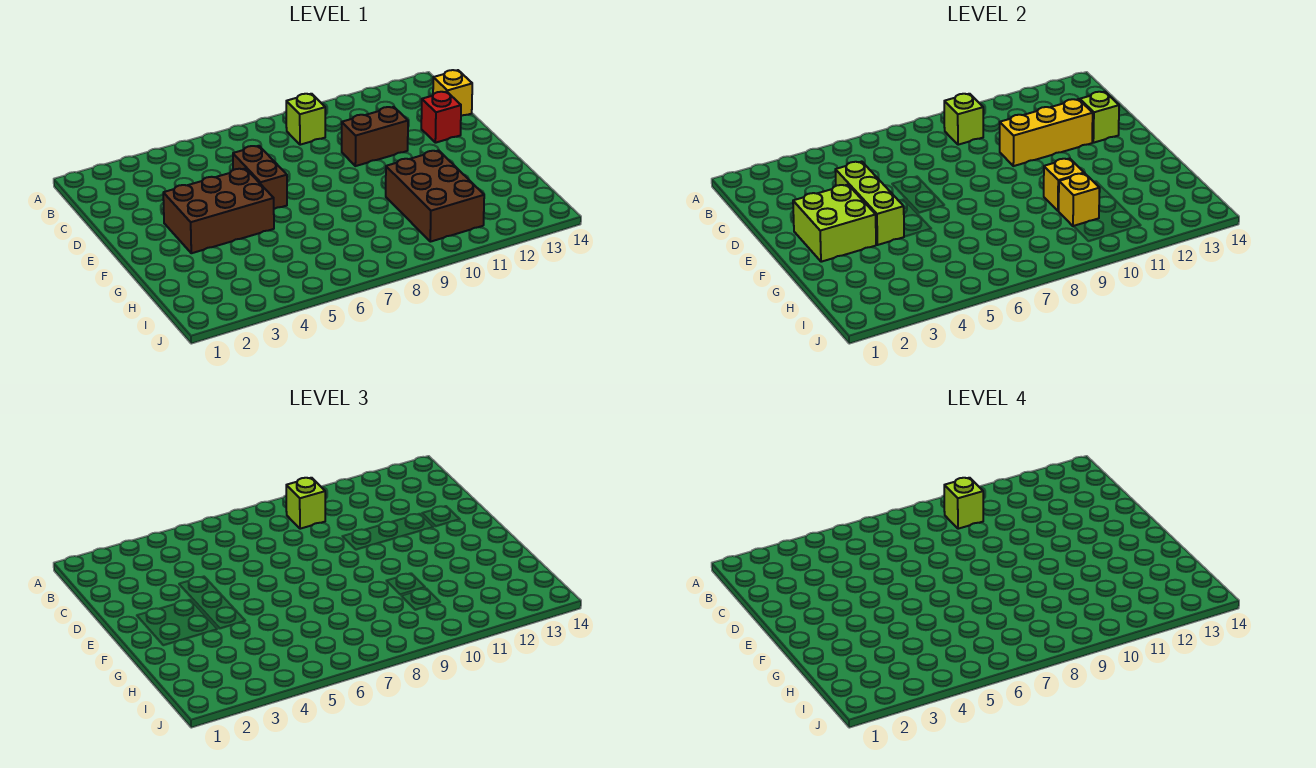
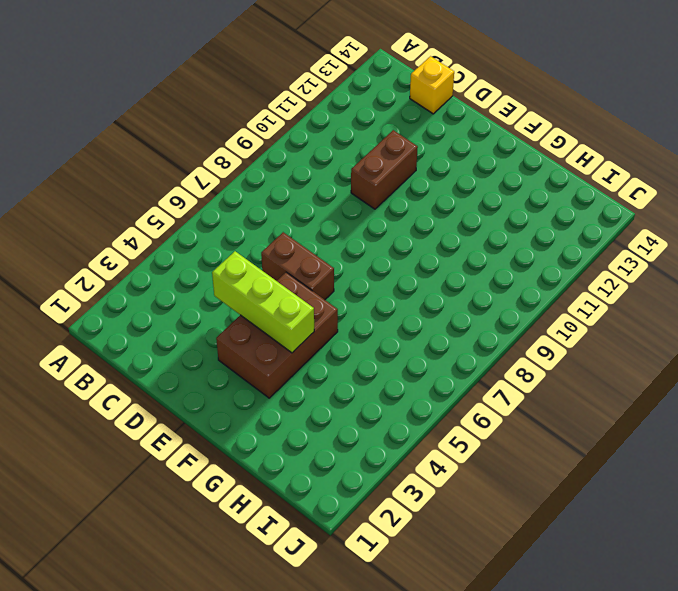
none -> lime 1x1 brick [286,94,325,145]
none -> red 1x1 brick [421,92,461,143]
none -> brown 2x3 brick [386,150,484,242]

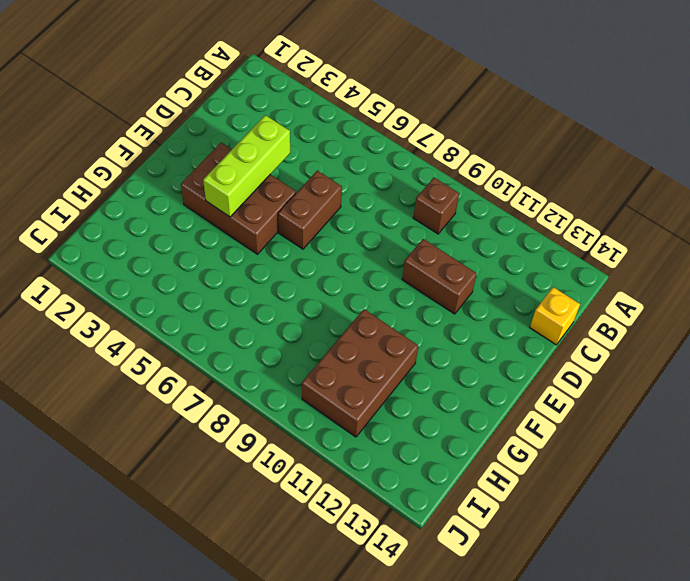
brown 1x1 brick [413,178,459,234] -> lime 1x1 brick [286,94,325,145]
none -> red 1x1 brick [421,92,461,143]
none -> lime 1x1 brick [944,94,983,145]
none -> yellow 1x3 brick [1000,99,1093,166]

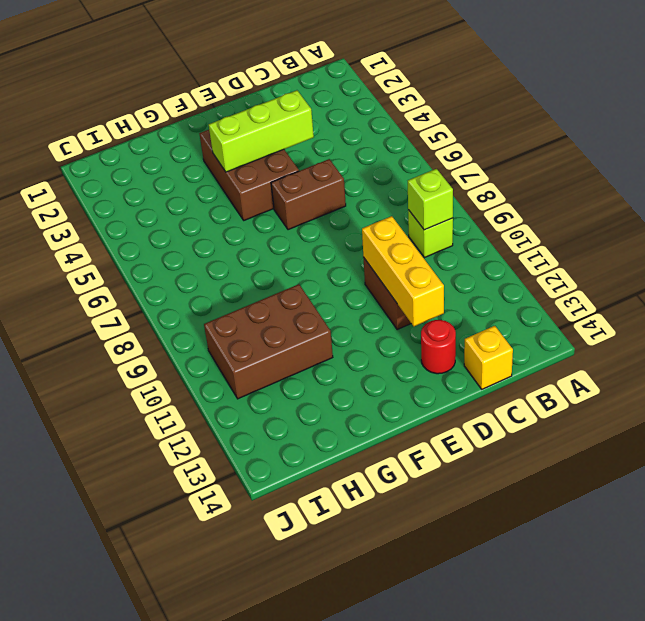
red 1x1 round brick [421,320,456,374] -> red 1x1 brick [421,92,461,143]
none -> lime 1x1 brick [1080,92,1119,143]
none -> lime 2x2 brick [793,185,876,262]
none -> yellow 1x1 brick [1044,158,1084,211]

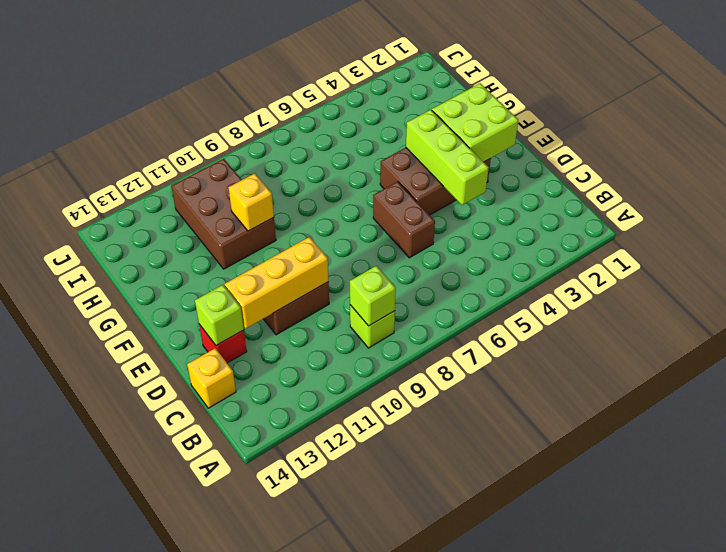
none -> yellow 1x1 brick [1059,173,1099,226]
none -> lime 1x1 brick [286,478,325,529]
none -> lime 1x1 brick [944,478,983,529]

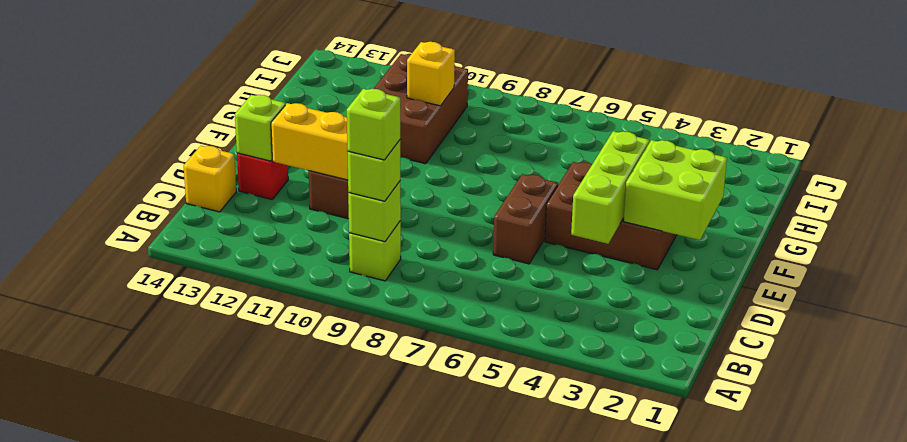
none -> yellow 1x1 brick [1044,158,1084,211]

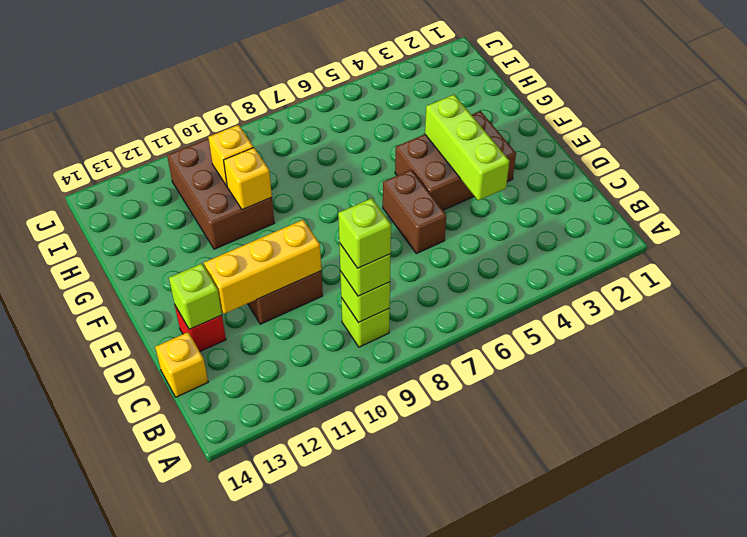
none -> lime 2x2 brick [793,185,876,262]

